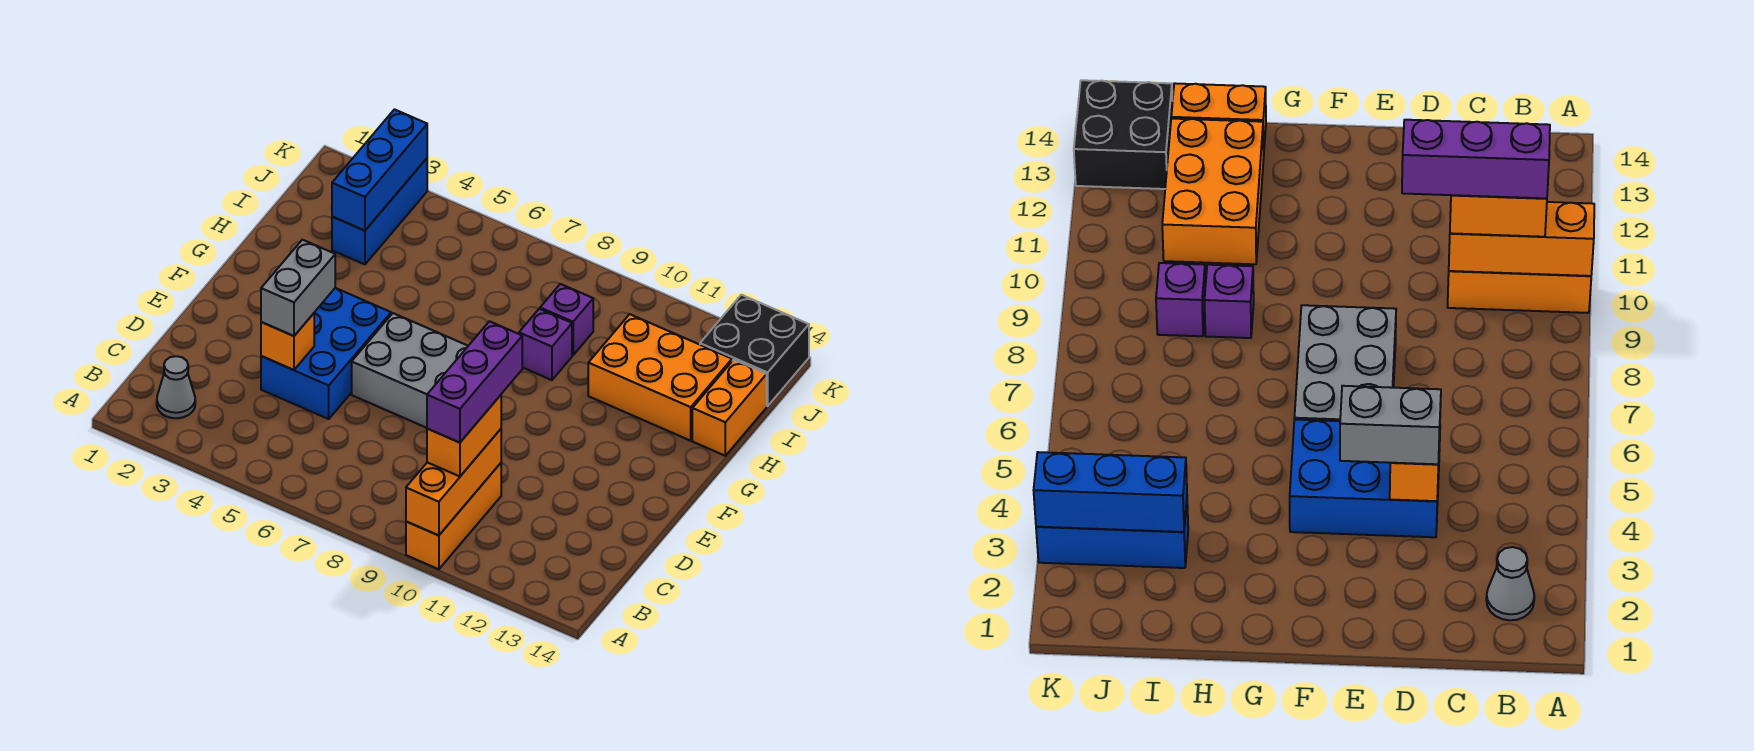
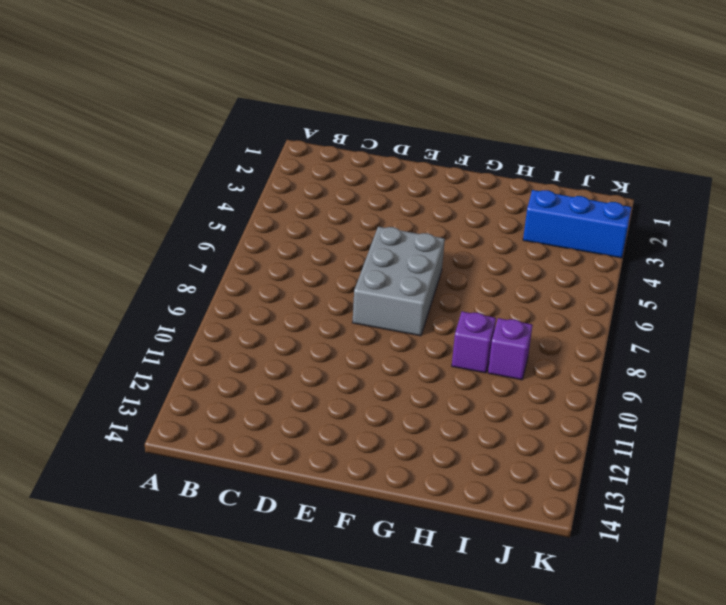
none -> orange 1x3 brick [406,463,501,569]
none -> grey 1x1 cone [157,356,195,418]
none -> blue 2x3 brick [261,288,391,419]

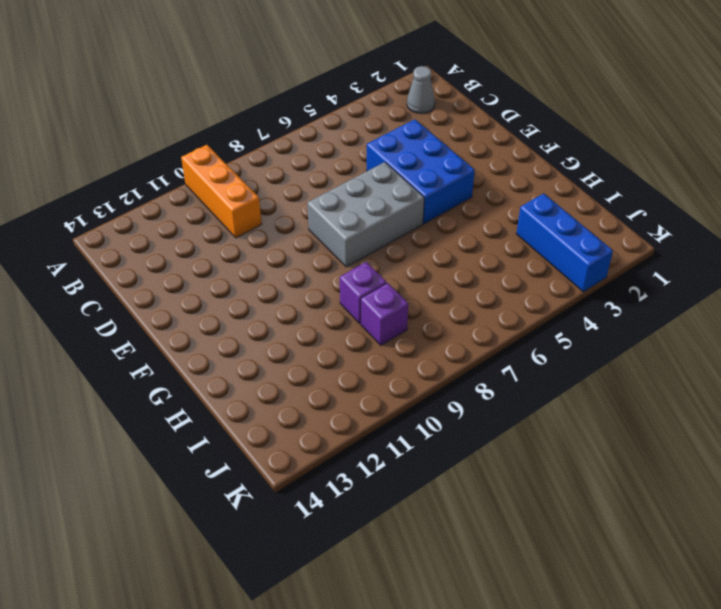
none -> orange 2x3 brick [588,314,732,441]
none -> orange 1x2 brick [692,360,767,456]
none -> black 2x2 brick [700,295,809,406]

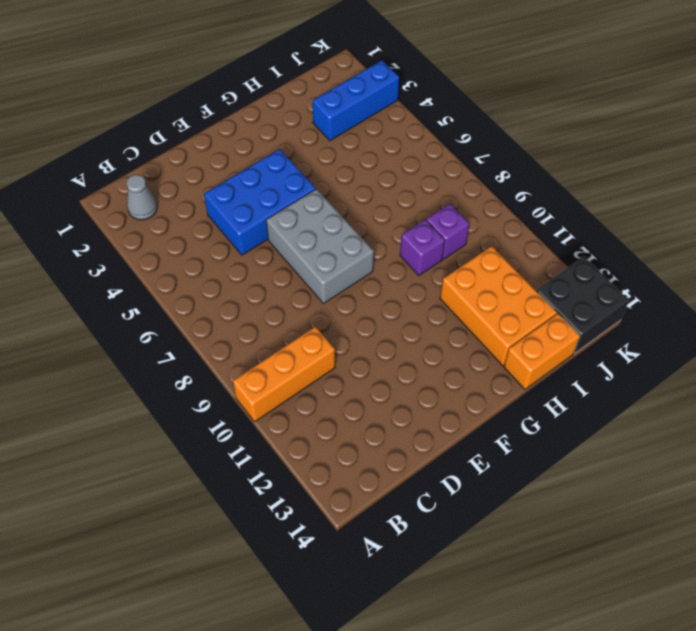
none -> orange 1x3 brick [406,429,501,535]
none -> orange 1x1 brick [261,313,314,370]
none -> blue 1x3 brick [332,109,427,231]

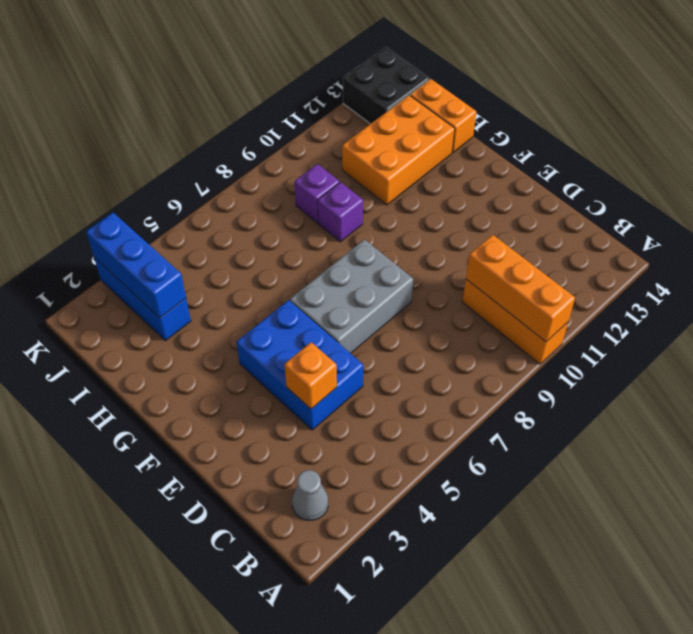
none -> orange 1x2 brick [427,395,501,476]
none -> grey 1x2 brick [261,240,335,336]
none -> purple 1x3 brick [427,321,522,443]

